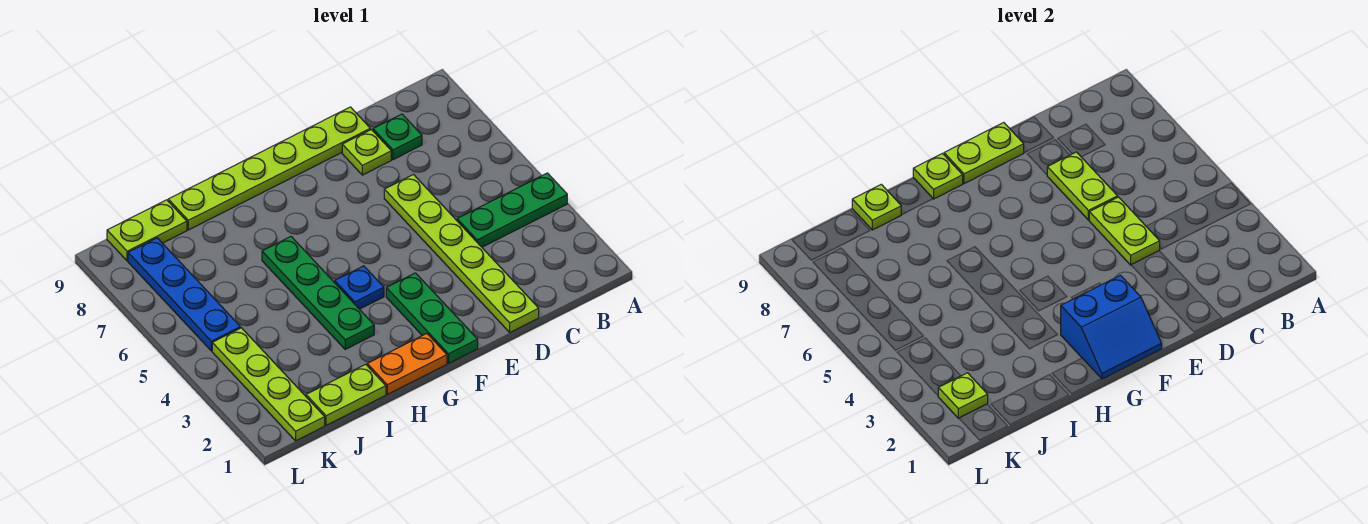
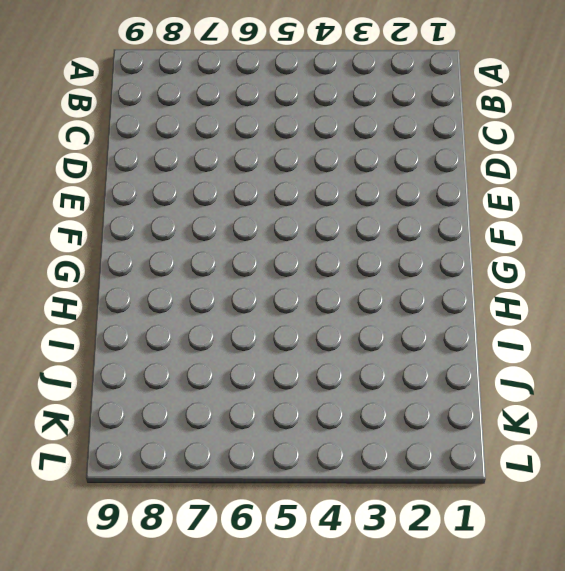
none -> green 1x3 plate [457,173,567,247]
none -> green 1x1 plate [373,114,422,160]
none -> lime 1x6 plate [384,175,539,332]

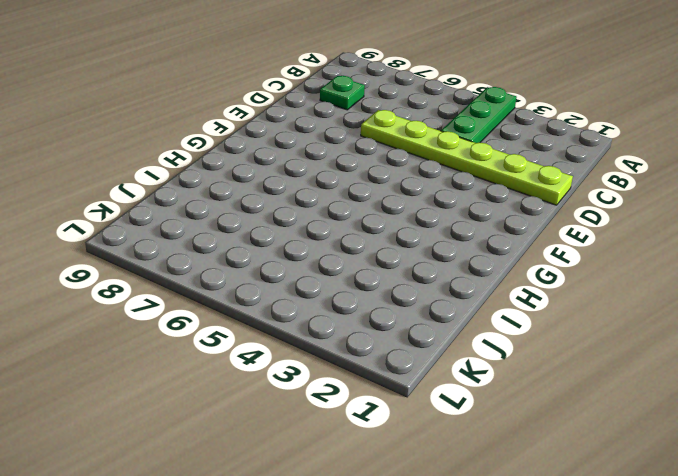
none -> lime 1x1 plate [342,130,391,175]
none -> lime 1x6 plate [168,107,370,230]
none -> green 1x3 plate [386,273,478,363]

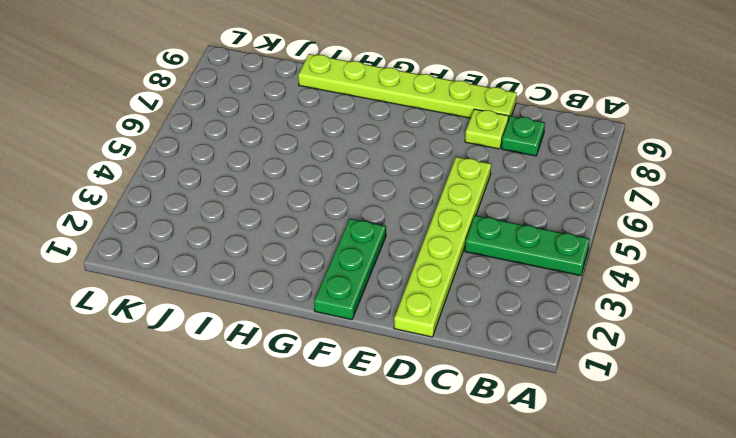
none -> orange 1x2 plate [367,334,447,394]
none -> blue 1x1 plate [335,266,384,309]
none -> green 1x4 plate [262,237,374,349]

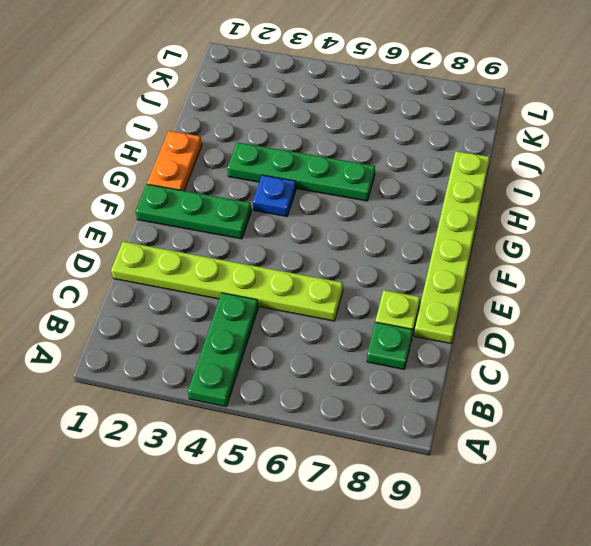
none -> lime 1x2 plate [306,364,386,425]
none -> lime 1x2 plate [107,200,187,261]
none -> lime 1x4 plate [212,328,325,441]

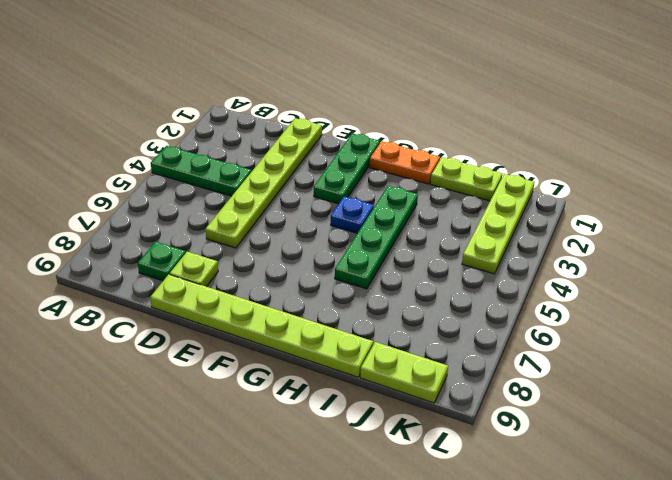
none -> blue 1x4 plate [128,238,240,351]
none -> lime 1x2 plate [1089,197,1160,265]
none -> lime 1x2 plate [1047,152,1118,220]

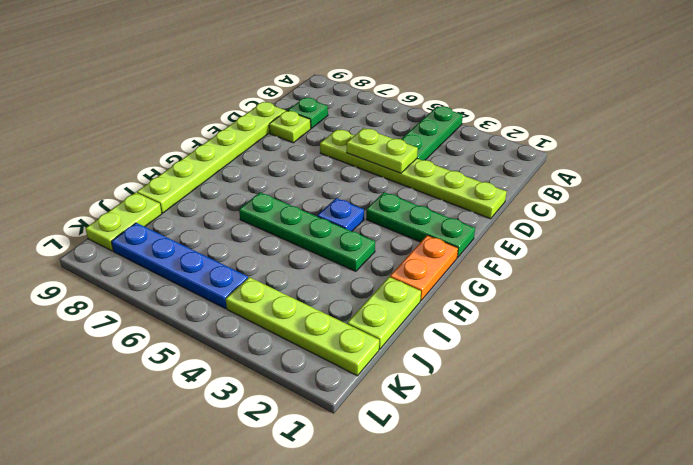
none -> lime 1x2 plate [1047,152,1118,220]
none -> lime 1x2 plate [944,123,1024,184]
none -> blue 2x2 slope [1061,275,1162,379]

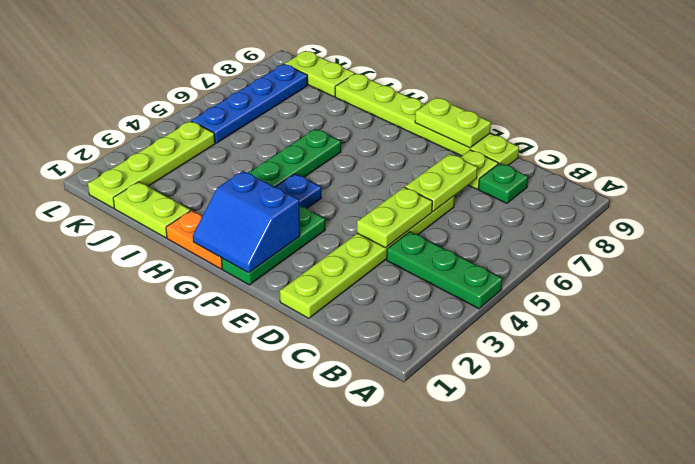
none -> lime 1x1 plate [913,154,963,199]
none -> lime 1x1 plate [852,184,901,230]
none -> lime 1x1 plate [938,373,988,418]

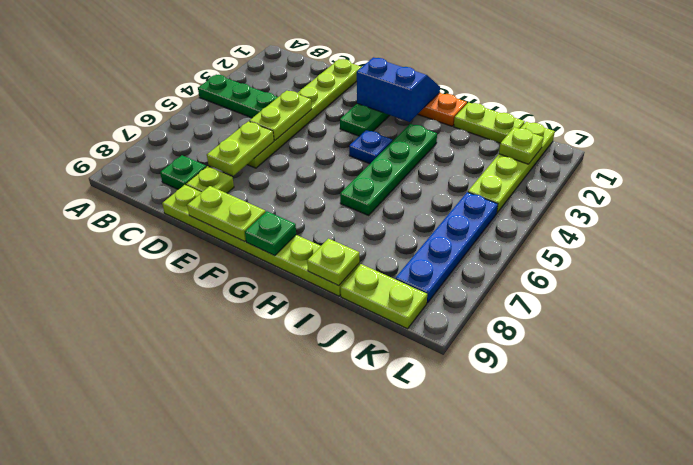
green 1x1 plate [245,211,296,256] -> lime 1x1 plate [913,154,963,199]

